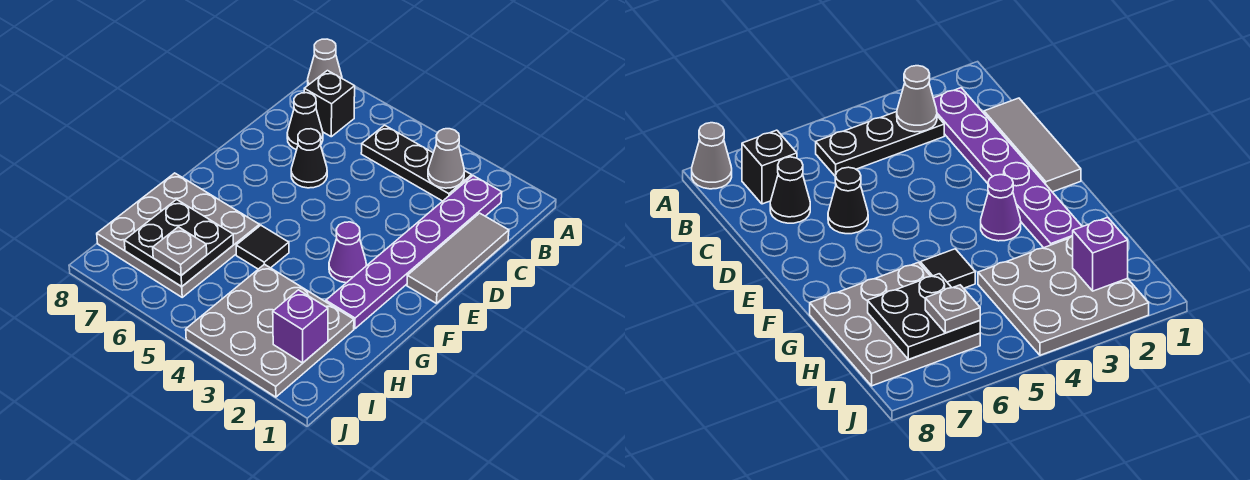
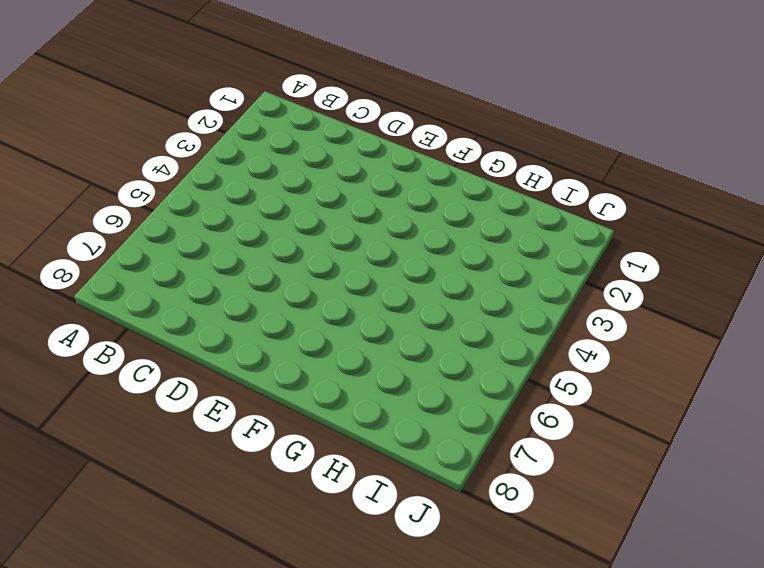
none -> grey 1x1 cone [308,39,342,85]
none -> purple 1x6 plate [326,176,502,329]
none -> black 1x3 plate [361,125,472,201]

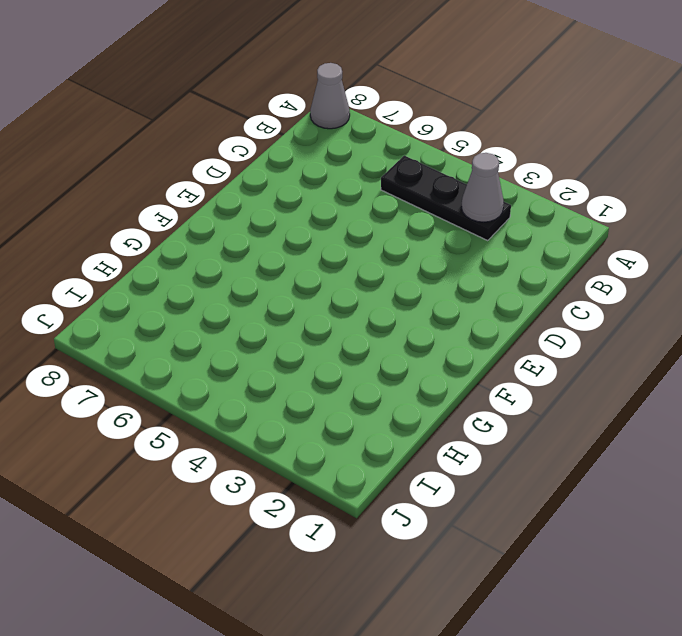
none -> purple 1x6 plate [326,176,502,329]
none -> black 1x1 brick [304,71,355,137]
none -> grey 1x3 tile [407,213,509,303]

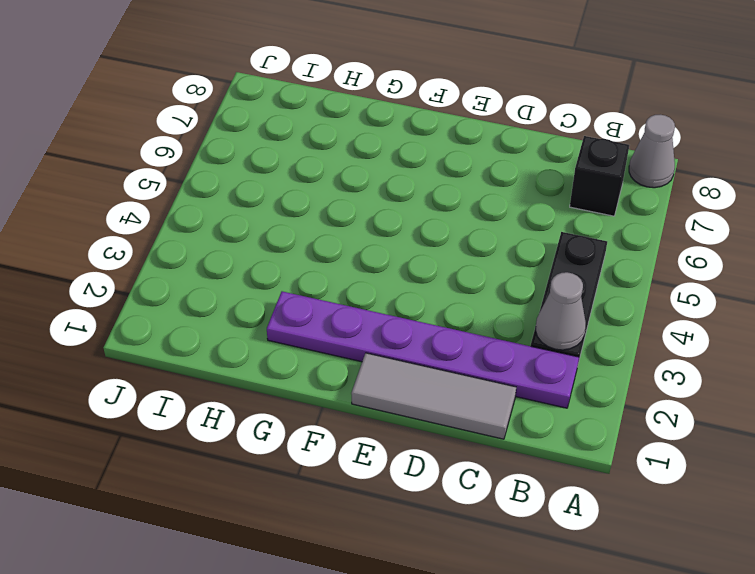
none -> black 1x1 cone [287,93,323,150]
none -> black 1x1 cone [291,129,327,188]
none -> purple 1x1 cone [329,222,366,283]

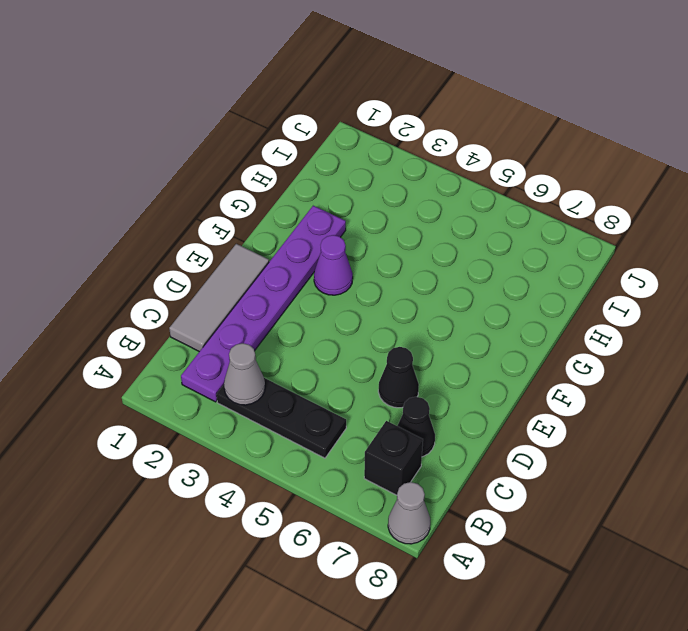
none -> black 1x1 tile [236,225,289,269]
none -> grey 3x3 plate [97,173,259,297]
none -> grey 3x3 plate [186,264,354,397]

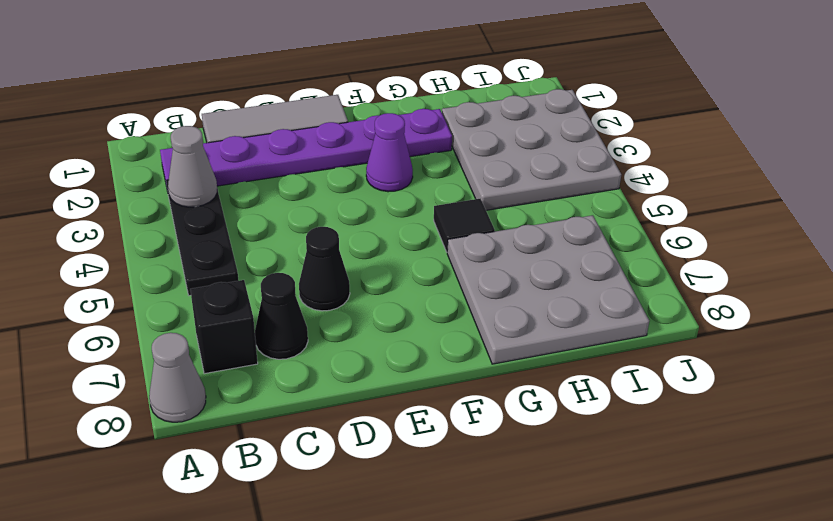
none -> black 2x2 plate [124,200,234,287]
none -> purple 1x1 brick [273,290,328,363]
none -> grey 1x1 plate [153,227,207,275]

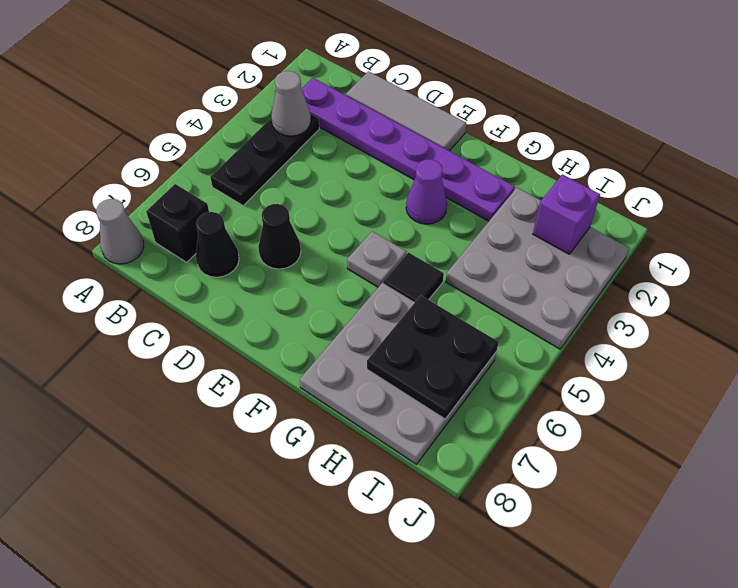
grey 1x1 plate [347,231,406,287] -> grey 1x1 plate moved to [153,227,207,275]

